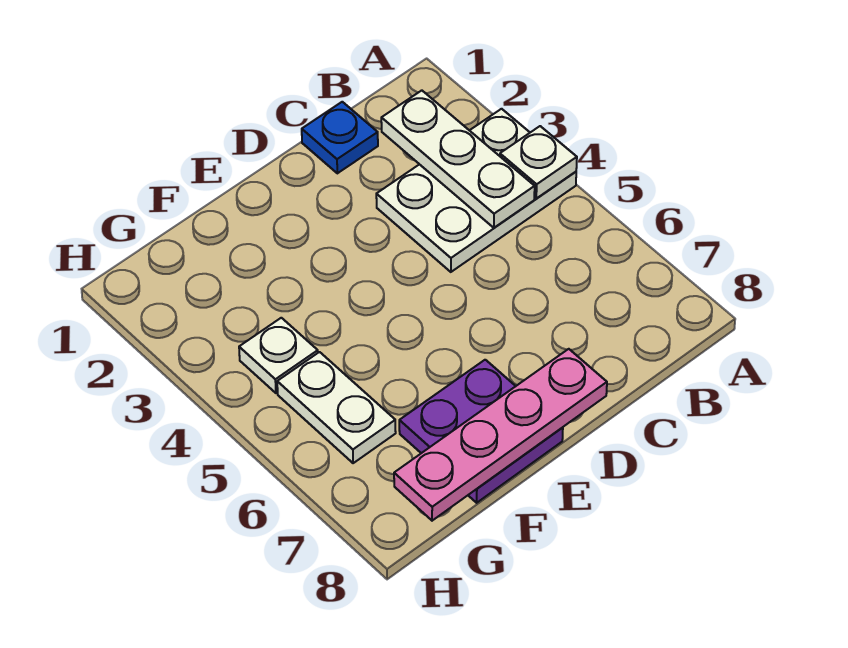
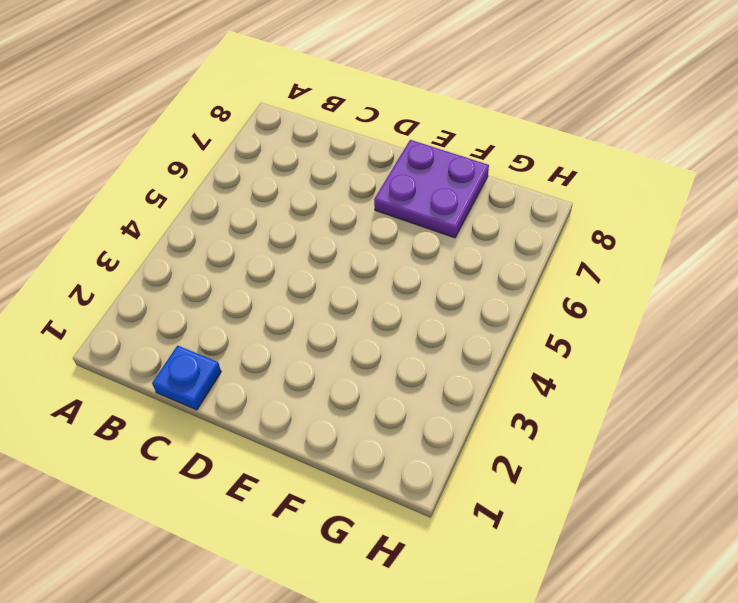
none -> white 2x3 plate [376,109,576,272]
none -> white 1x1 plate [239,318,318,393]

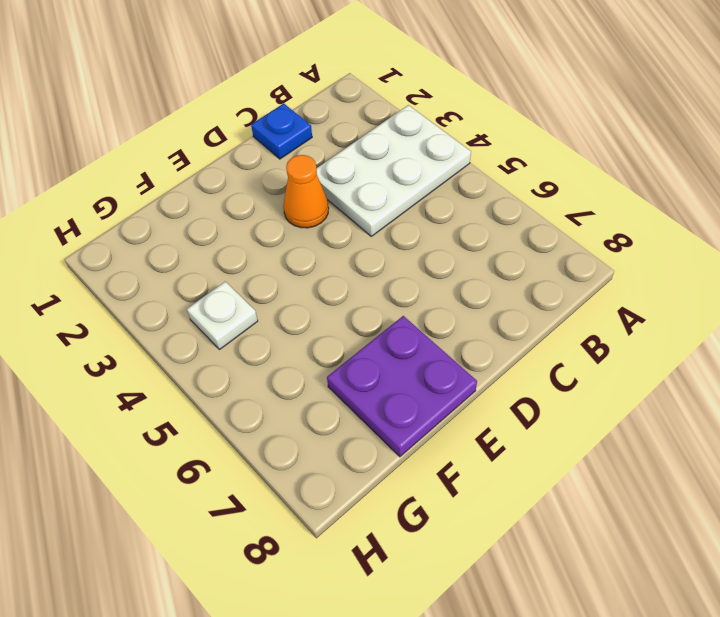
orange 1x1 cone [283,155,329,228] -> none
none -> white 1x2 plate [277,352,396,463]
none -> white 1x1 plate [500,126,577,198]

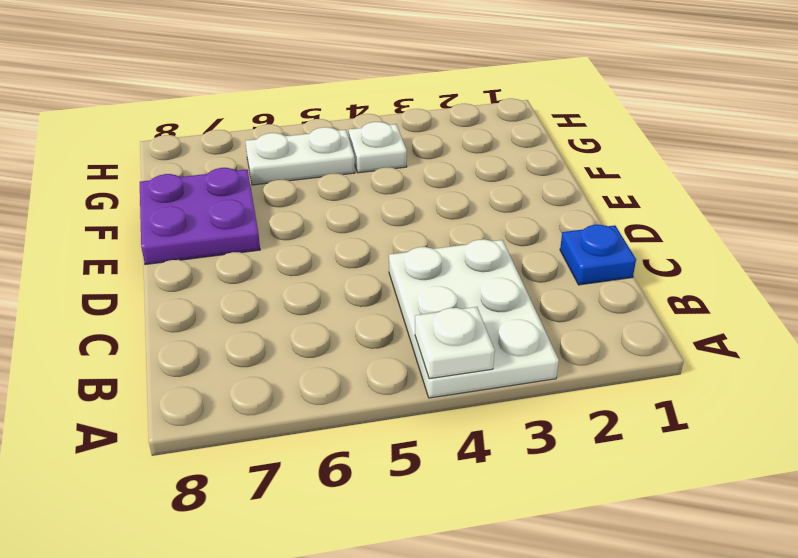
none -> white 1x3 plate [381,90,535,228]
none -> pink 1x4 plate [394,349,607,521]

